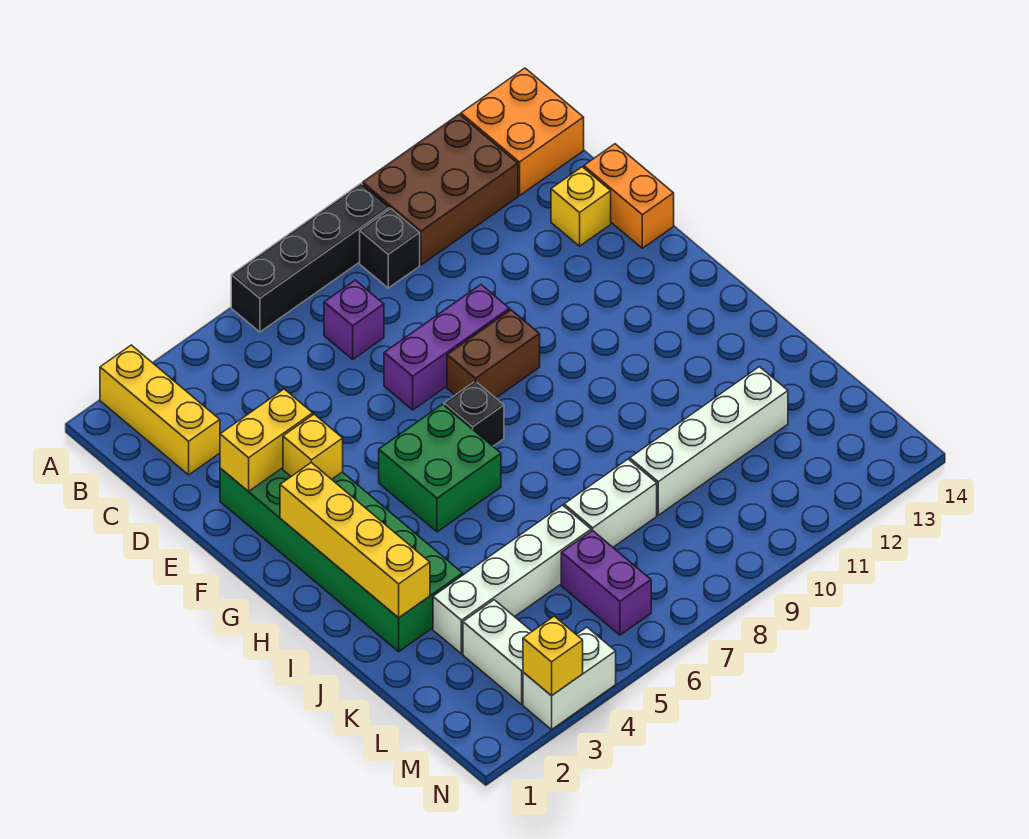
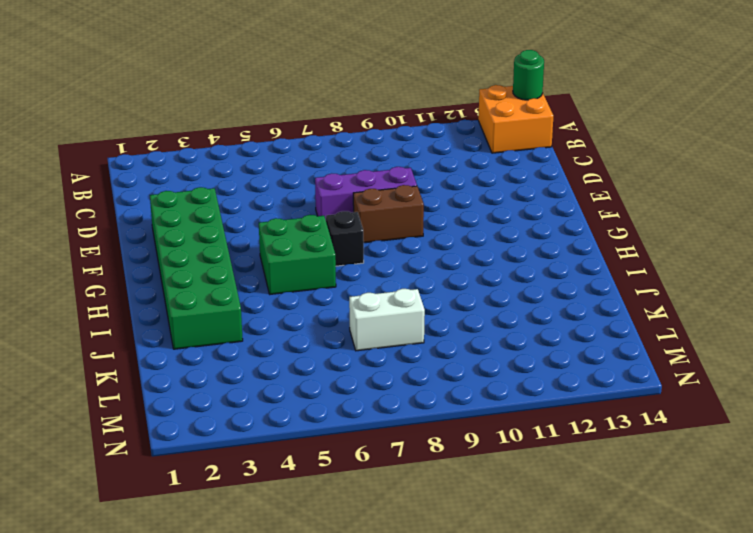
green 1x1 round brick [513,50,544,100] -> none
none -> yellow 1x3 brick [100,345,220,475]
none -> black 1x4 brick [231,184,390,332]
none -> brown 2x3 brick [363,114,518,265]

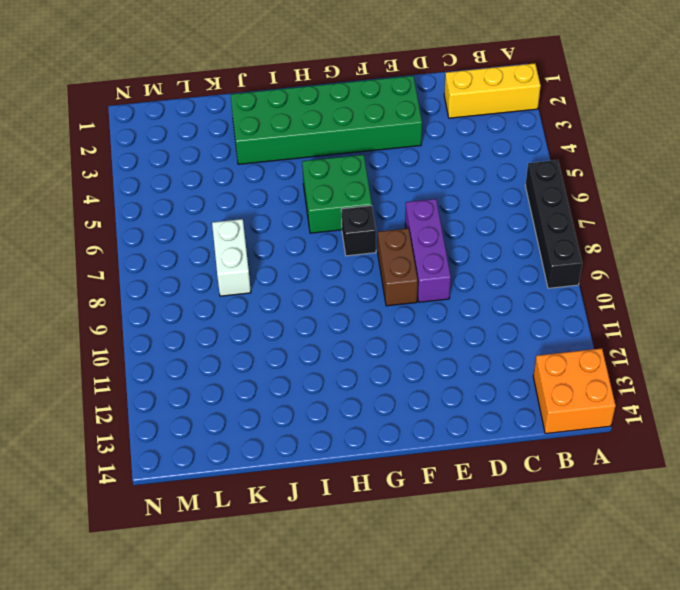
none -> brown 2x3 brick [363,114,518,265]
none -> black 1x1 brick [360,209,420,288]
none -> purple 1x1 brick [324,280,384,359]

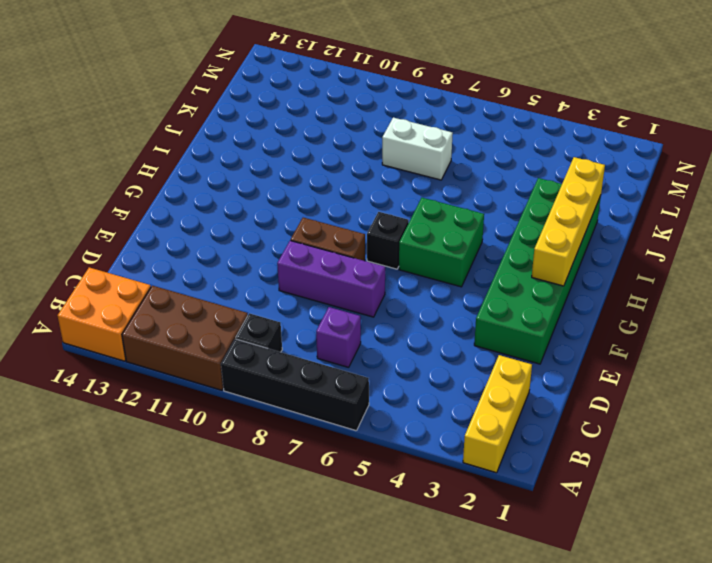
none -> yellow 1x1 brick [551,167,611,246]
none -> orange 1x2 brick [584,144,674,248]
none -> white 1x4 brick [433,505,591,654]

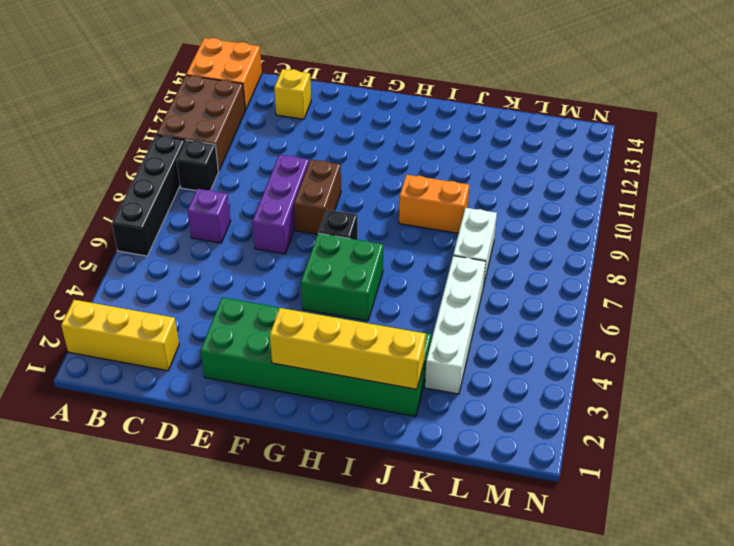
orange 1x2 brick [399,175,469,233] -> orange 1x2 brick moved to [584,144,674,248]
none -> white 1x4 brick [630,367,788,515]
none -> white 1x2 brick [463,600,532,704]
none -> purple 1x2 brick [561,530,651,635]

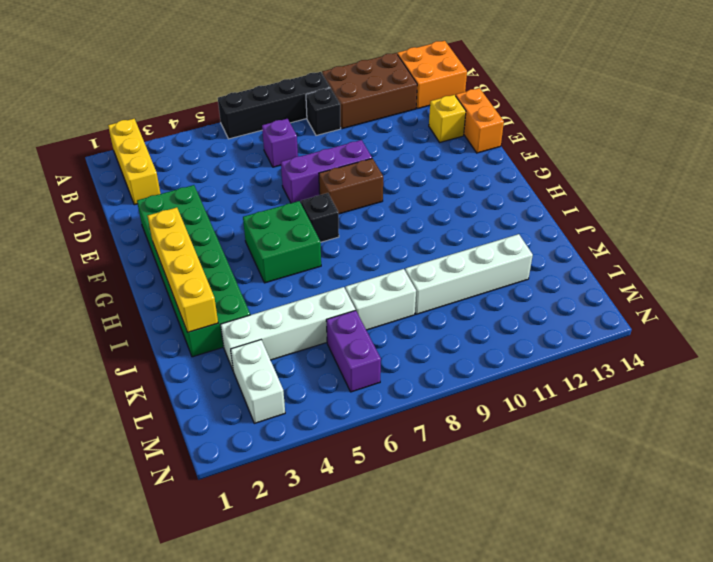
none -> white 1x2 brick [523,627,616,730]
none -> yellow 1x2 brick [220,389,313,492]
none -> yellow 1x1 brick [283,414,343,479]

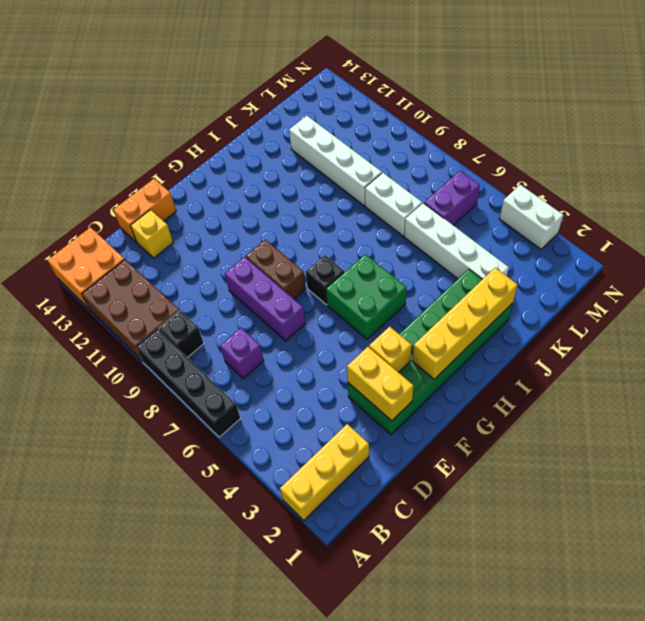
none -> white 1x2 brick [463,600,532,704]
none -> yellow 1x1 brick [523,616,583,695]

